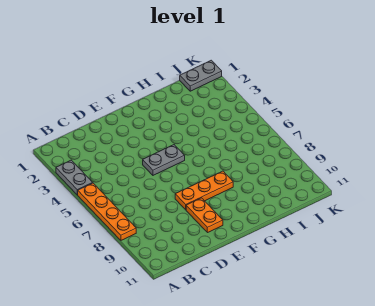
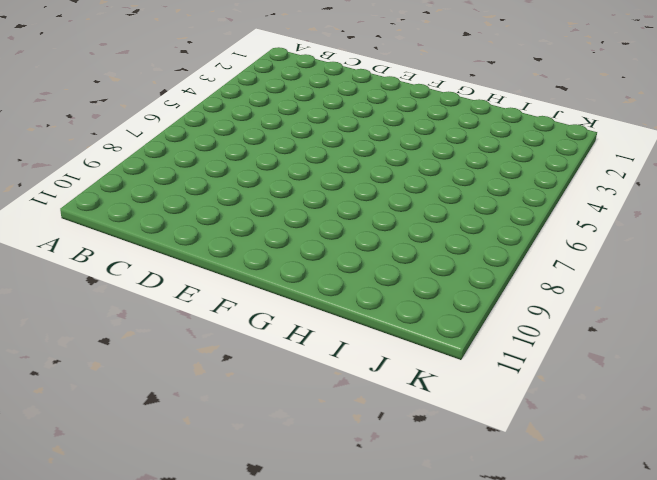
none -> grey 1x2 plate [56,160,92,195]
none -> orange 1x4 plate [78,183,136,240]

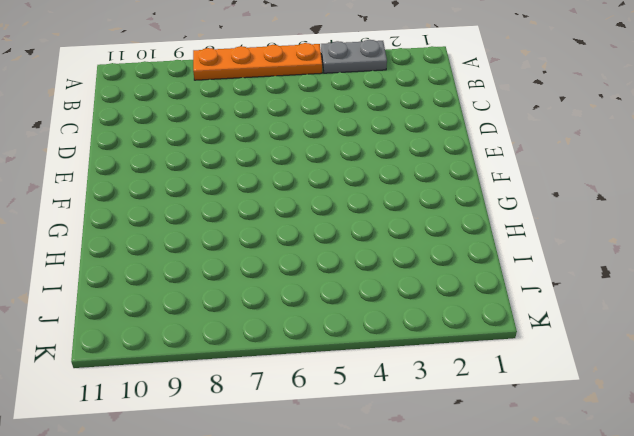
none -> grey 1x2 plate [143,145,185,175]
none -> orange 1x3 plate [175,171,233,210]

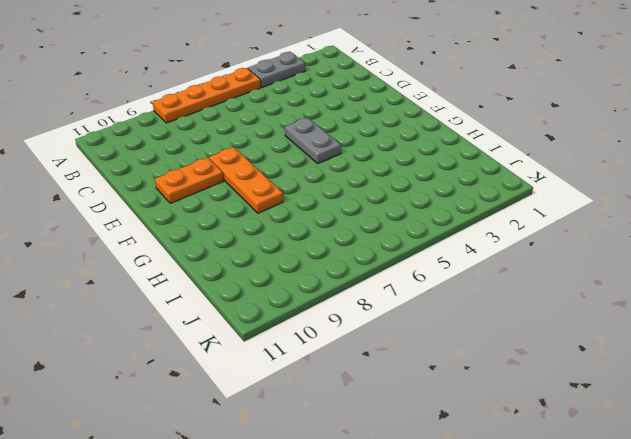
none -> grey 1x2 plate [180,60,222,91]

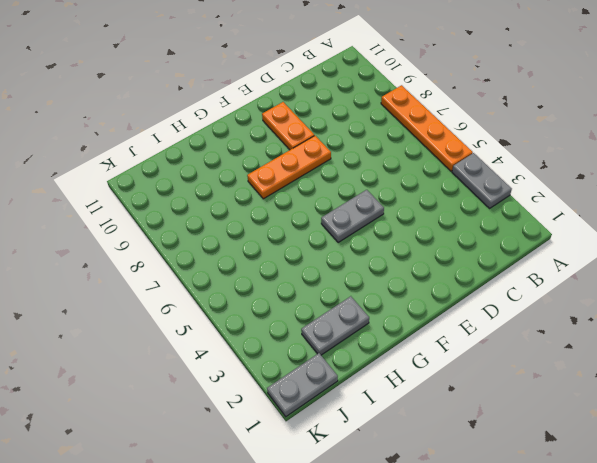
grey 1x2 plate [301,296,369,355] -> none

